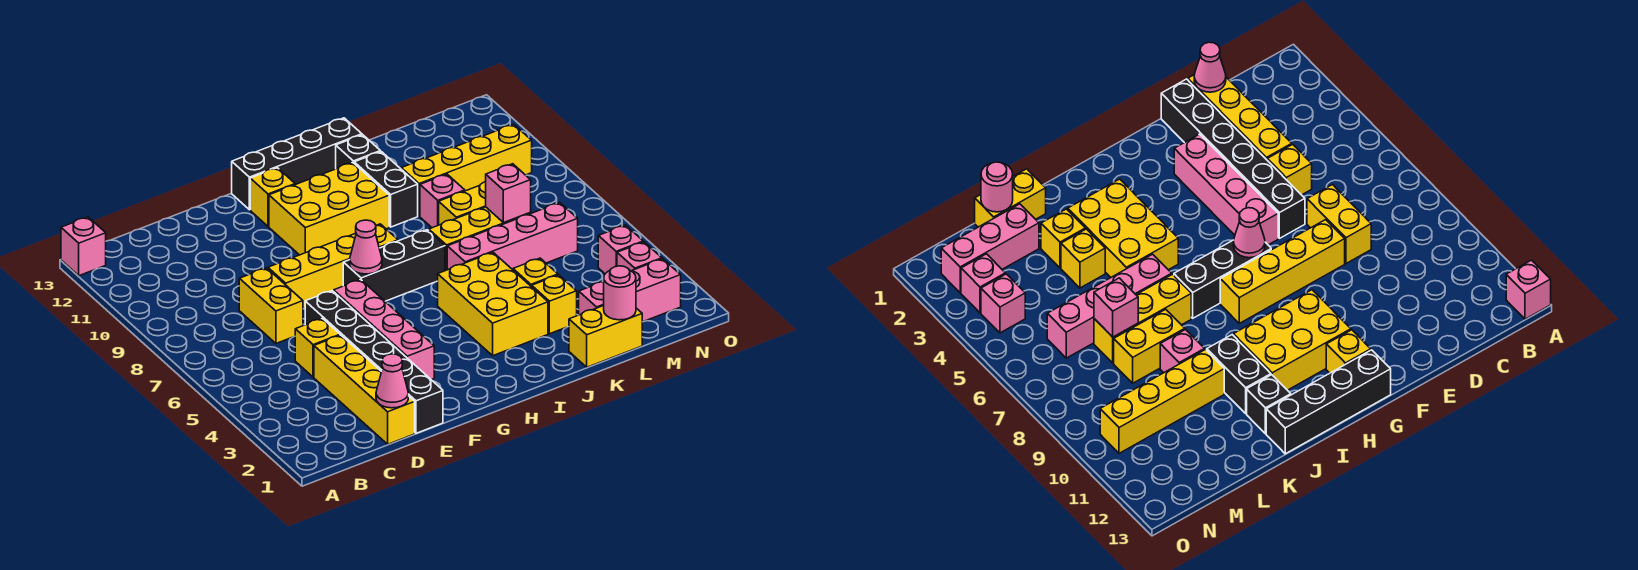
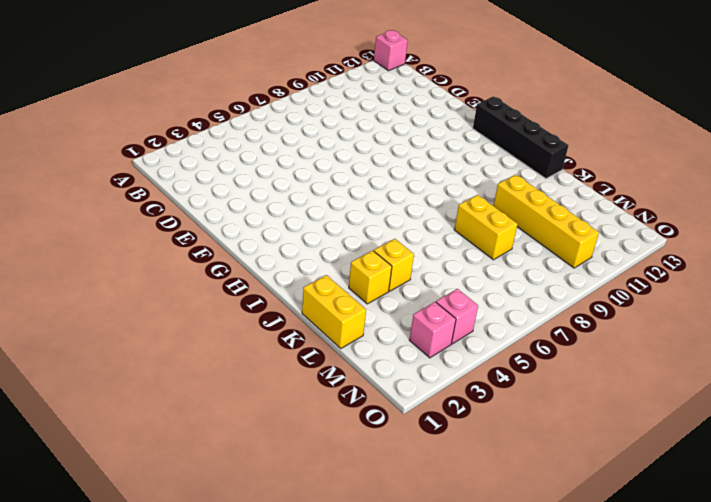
none -> yellow 1x4 brick [314,335,415,444]
none -> yellow 1x1 brick [295,318,340,377]
none -> yellow 1x2 brick [239,268,303,343]

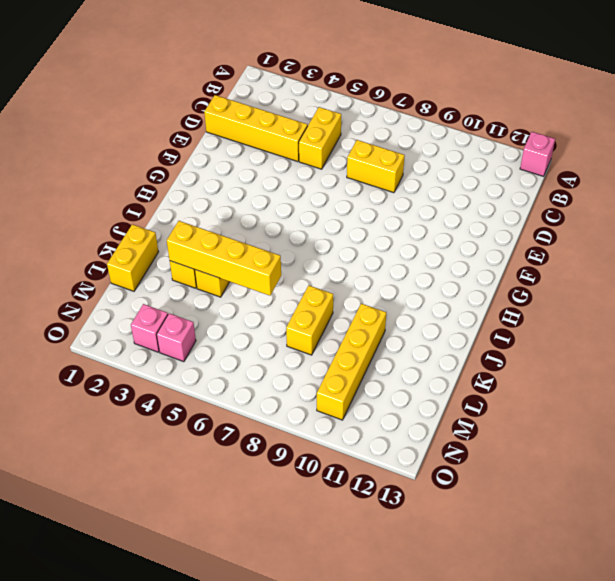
yellow 1x2 brick [299,107,341,169] -> yellow 1x1 brick [295,318,340,377]
yellow 1x4 brick [167,221,281,296] -> yellow 1x4 brick turned to [268,224,398,309]
none -> black 1x6 brick [305,291,443,433]
none -> pink 1x4 brick [334,280,434,380]
none -> black 1x3 brick [343,230,445,301]

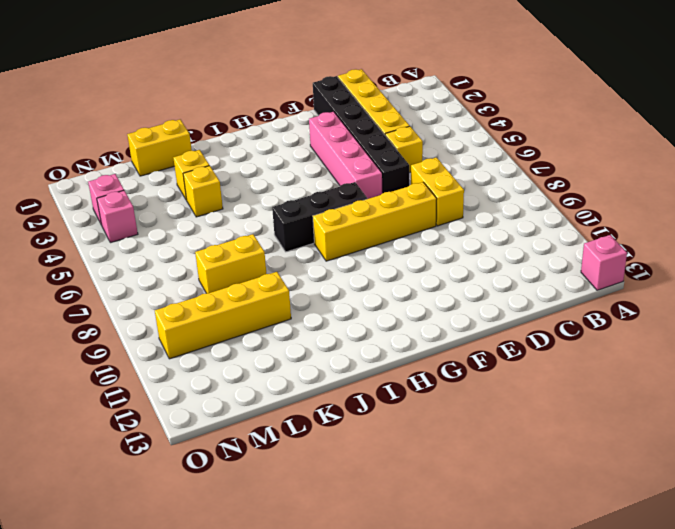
none -> yellow 2x3 brick [269,163,389,255]
none -> yellow 1x1 brick [250,168,295,226]
none -> black 1x4 brick [232,118,362,210]

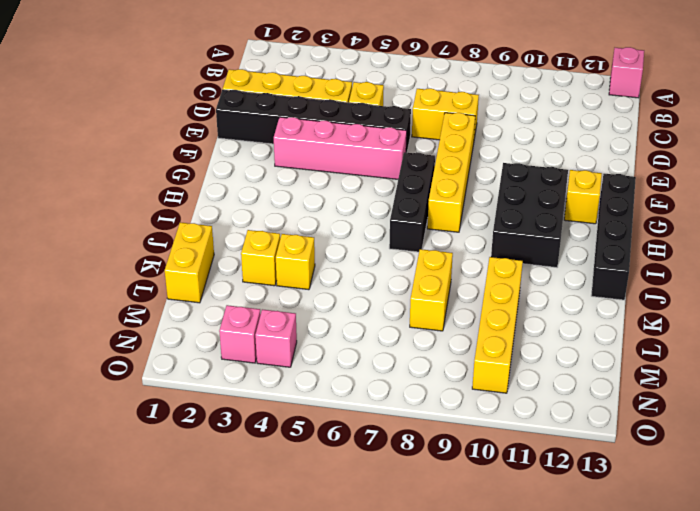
black 2x3 brick [491,163,568,267] -> yellow 2x3 brick [269,163,389,255]
none -> yellow 2x3 brick [438,252,548,356]
none -> pink 1x4 brick [447,203,578,270]
none -> yellow 1x3 brick [429,207,531,271]

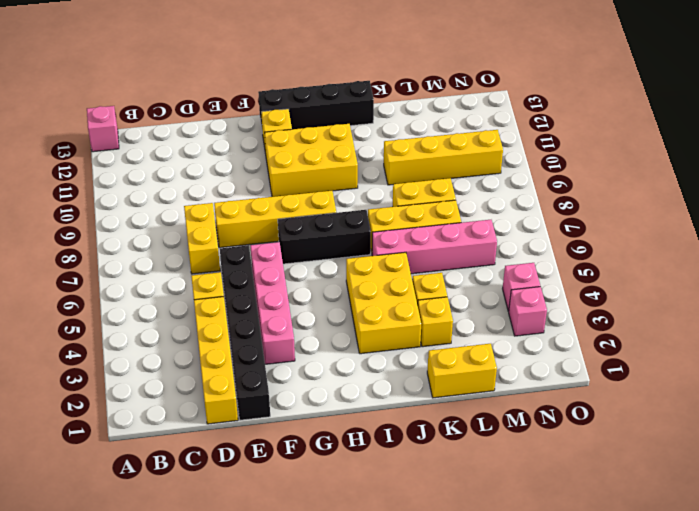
none -> black 1x2 brick [354,152,418,227]
none -> black 1x1 brick [336,135,380,169]
none -> pink 1x1 brick [420,174,465,228]

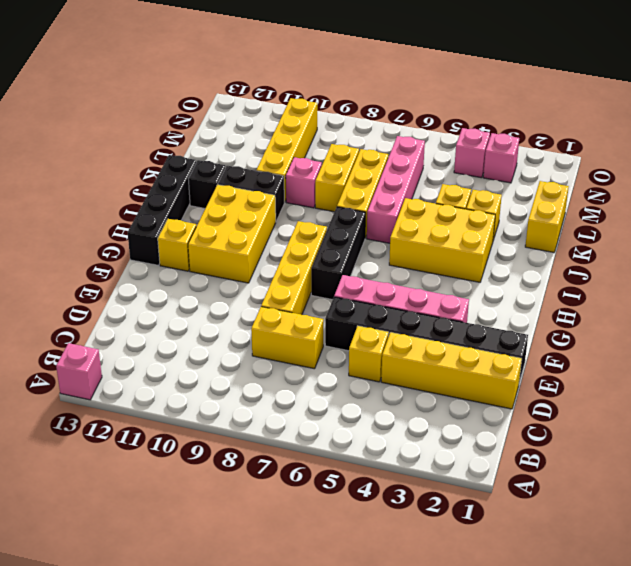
none -> pink 1x3 brick [579,259,681,322]
none -> pink 1x1 cone [376,354,408,408]
none -> pink 1x1 cone [350,220,382,274]

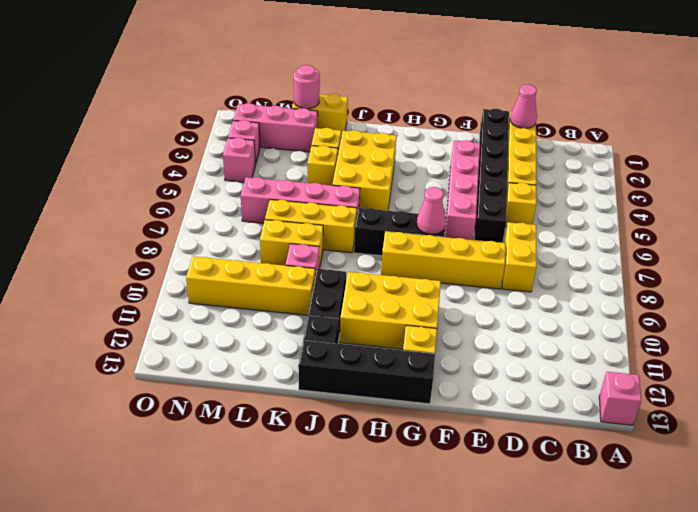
none -> pink 1x1 brick [486,164,531,223]

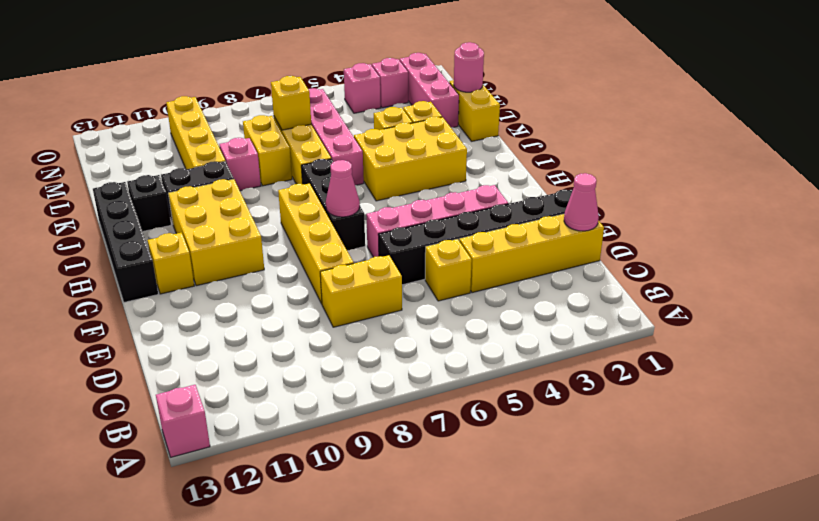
yellow 1x1 brick [271,76,311,130] -> pink 1x1 brick [486,164,531,223]

